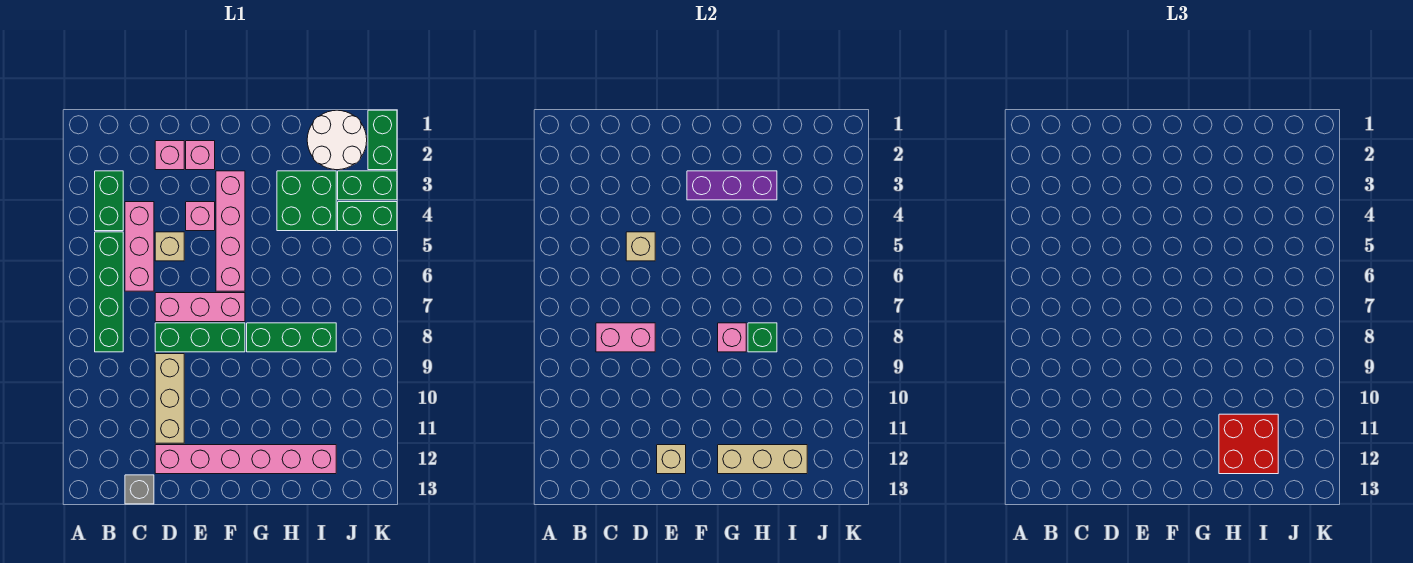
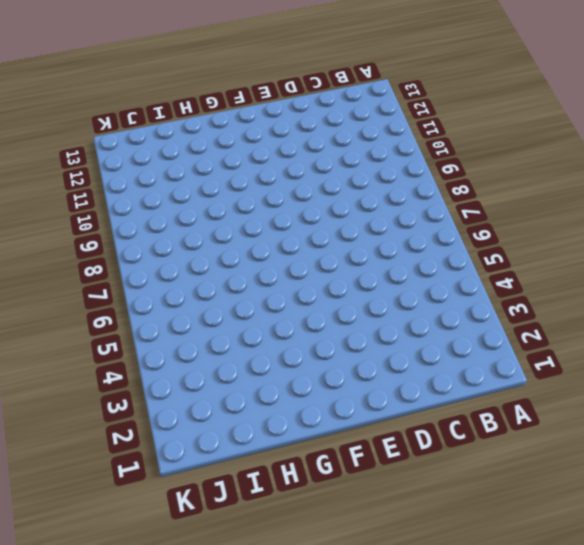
none -> green 1x2 brick [95,171,123,231]
none -> green 1x4 brick [95,232,123,352]
none -> pink 1x3 brick [125,202,154,291]

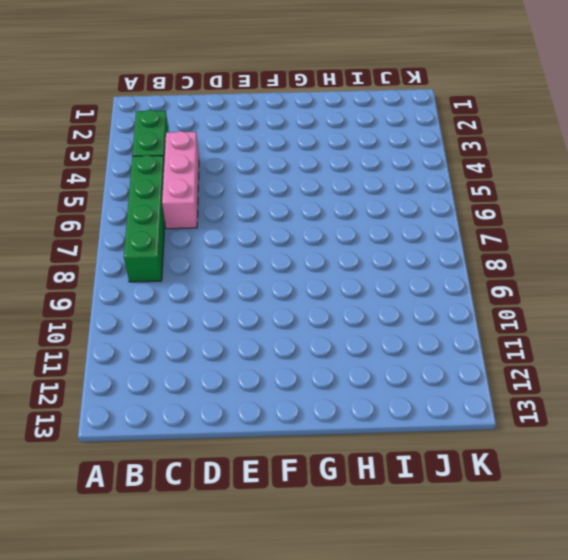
none -> grey 1x1 brick [125,475,154,504]
none -> pink 1x1 brick [155,141,184,170]
none -> tan 1x1 brick [155,232,184,261]

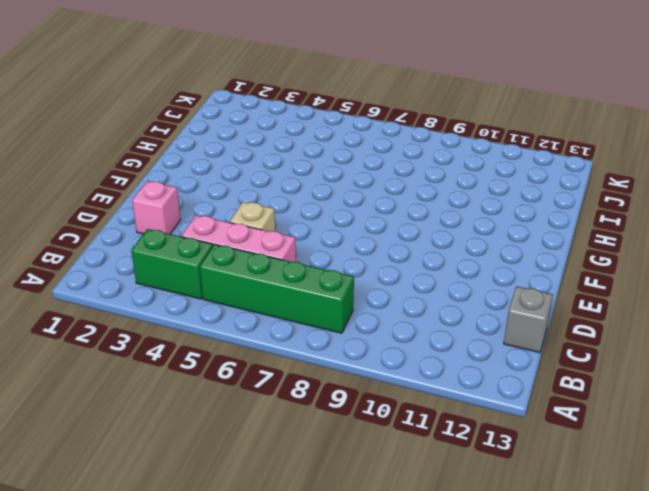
none -> pink 1x3 brick [155,293,245,322]
none -> green 1x3 brick [155,323,245,352]
none -> tan 1x3 brick [155,354,184,443]

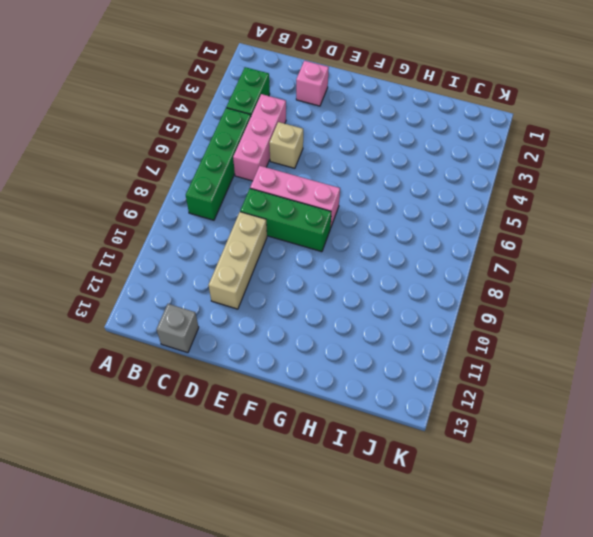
none -> pink 1x6 brick [155,445,336,474]
none -> pink 1x1 brick [186,141,215,170]
none -> pink 1x1 brick [186,202,215,231]

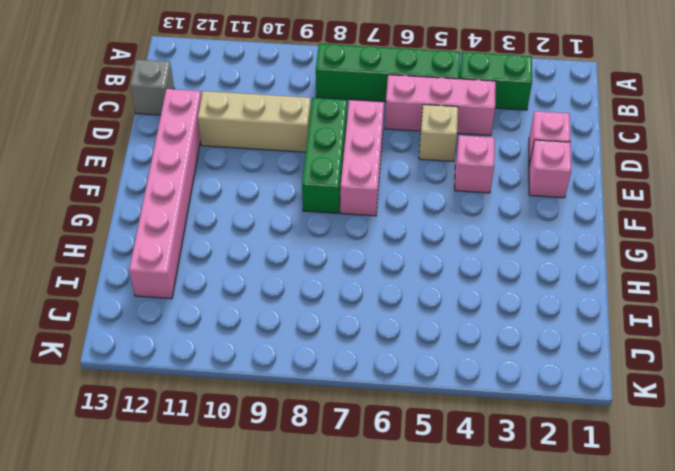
none -> pink 1x4 brick [216,171,245,291]
none -> green 1x3 brick [247,323,336,352]
none -> green 2x2 brick [277,171,336,231]

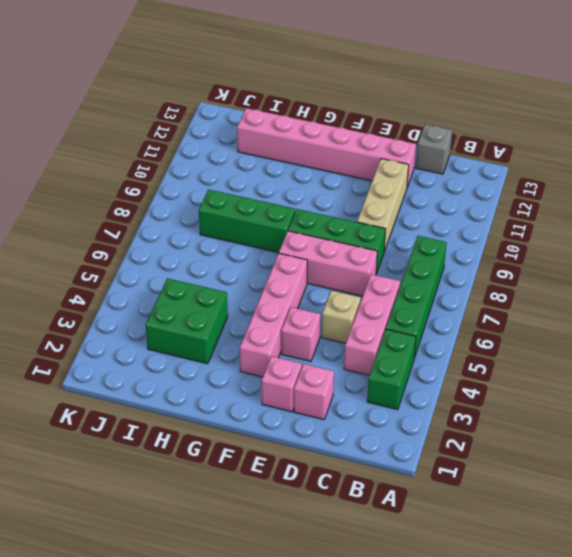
none -> white 2x2 round brick [307,110,367,170]
none -> green 1x2 brick [338,171,397,200]
none -> green 1x2 brick [338,202,397,231]

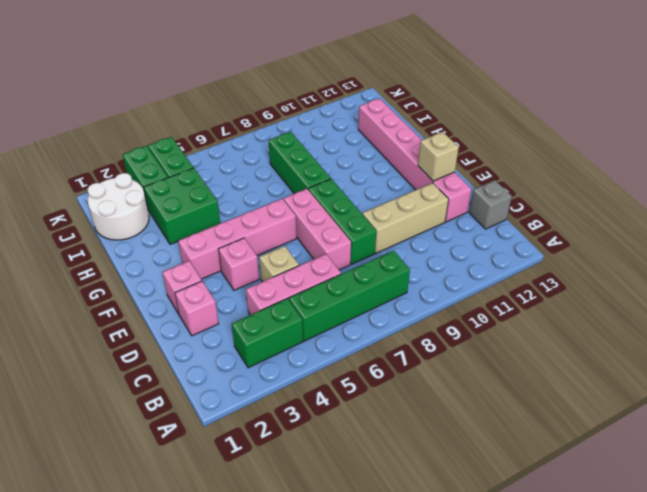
none -> green 1x2 brick [368,110,397,170]
none -> pink 1x2 brick [596,323,655,352]
none -> tan 1x1 brick [626,232,655,261]

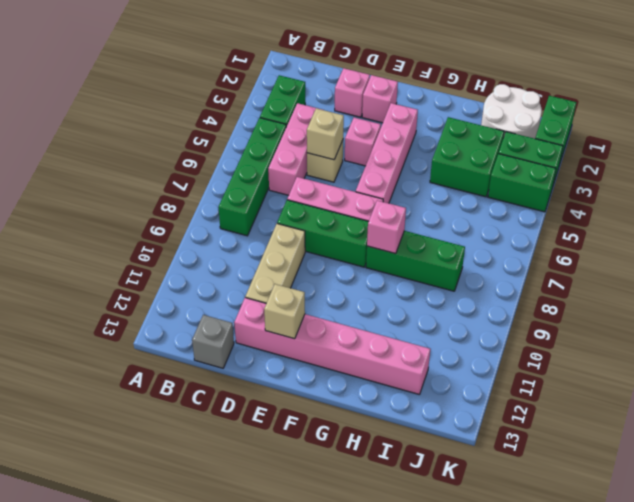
none -> pink 1x2 brick [596,323,655,352]
none -> purple 1x3 brick [687,171,777,200]
none -> tan 1x3 brick [718,445,807,474]

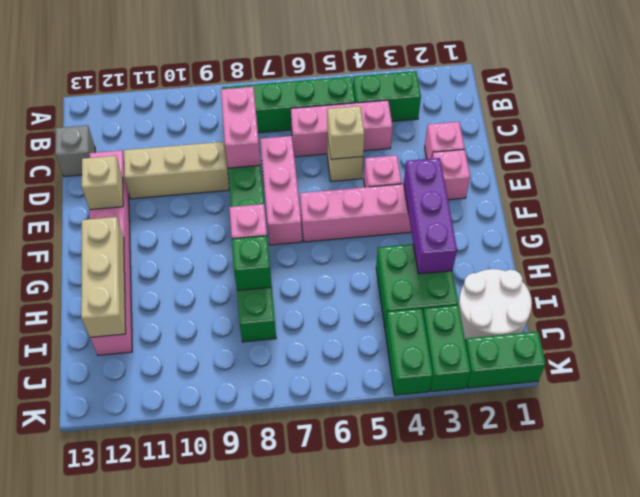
none -> red 2x2 brick [1219,414,1278,474]

